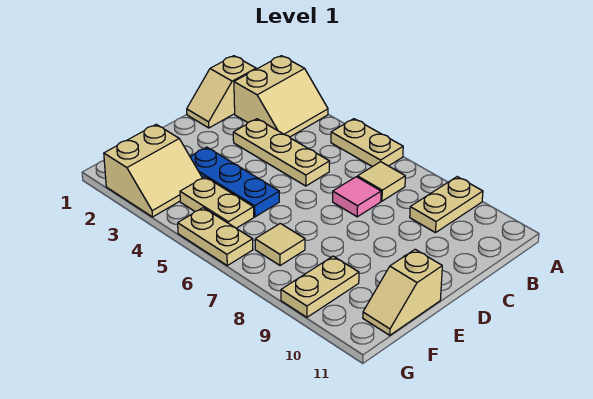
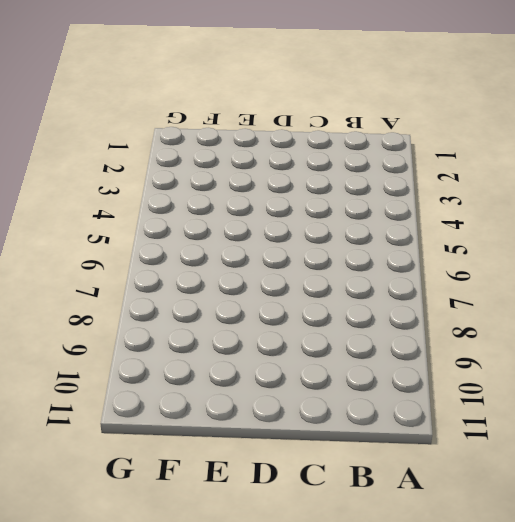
none -> tan 2x2 slope [234,56,328,137]
none -> tan 1x2 plate [331,119,403,167]
none -> tan 1x2 plate [410,177,483,233]

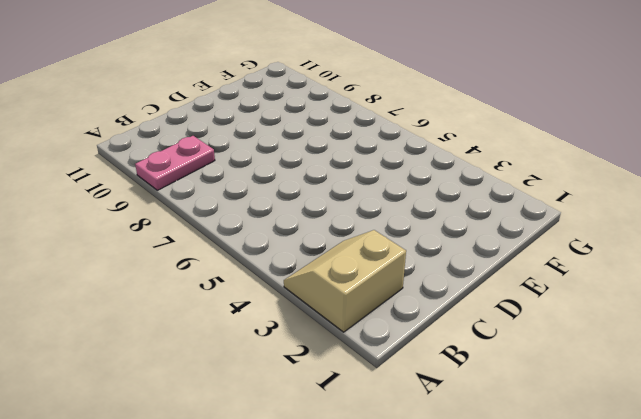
pink 1x2 plate [135,136,215,190] -> tan 1x2 plate [410,177,483,233]
none -> tan 1x2 plate [331,119,403,167]
none -> tan 1x2 slope [187,56,256,128]
none -> tan 1x1 tile [357,162,405,201]

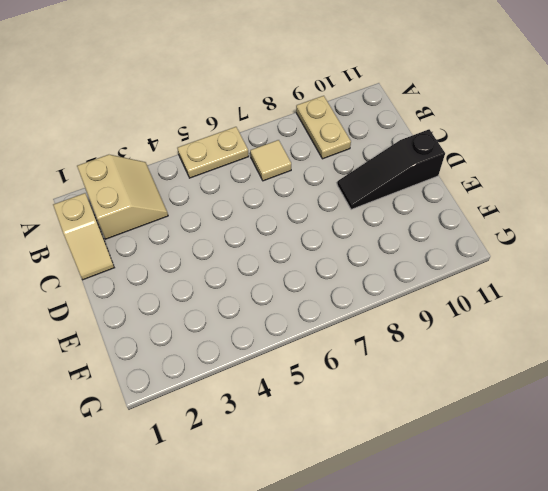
black 1x3 slope [337,129,445,210] -> none
none -> tan 1x3 plate [233,119,330,186]
none -> pink 1x1 tile [333,177,381,217]
none -> blue 1x3 plate [190,147,279,217]

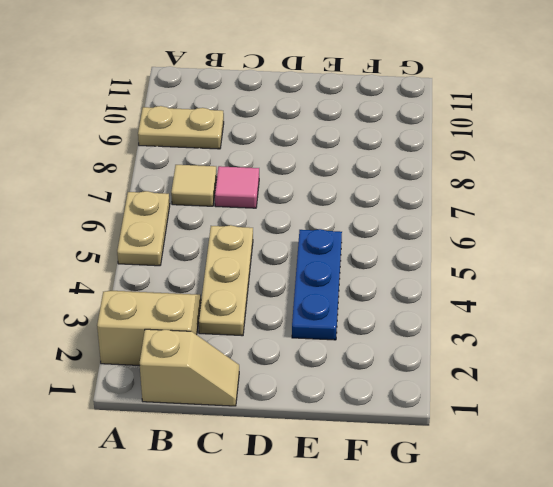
none -> tan 1x2 slope [363,249,442,335]
none -> tan 2x2 slope [104,124,202,217]
none -> tan 1x2 plate [180,177,254,228]

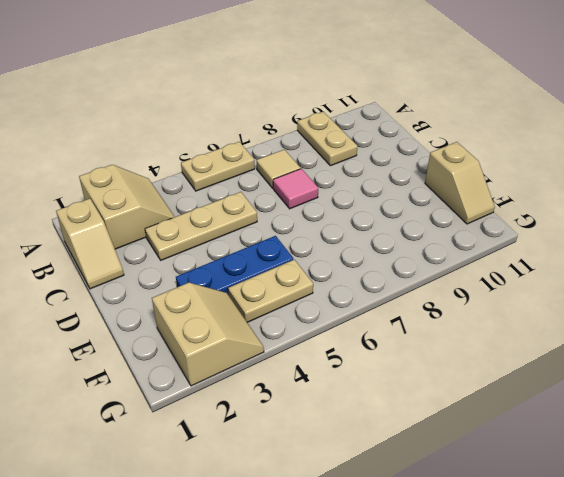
none -> tan 1x1 tile [255,223,305,266]
none -> tan 1x2 plate [281,256,359,317]
none -> tan 1x2 plate [178,208,253,265]

